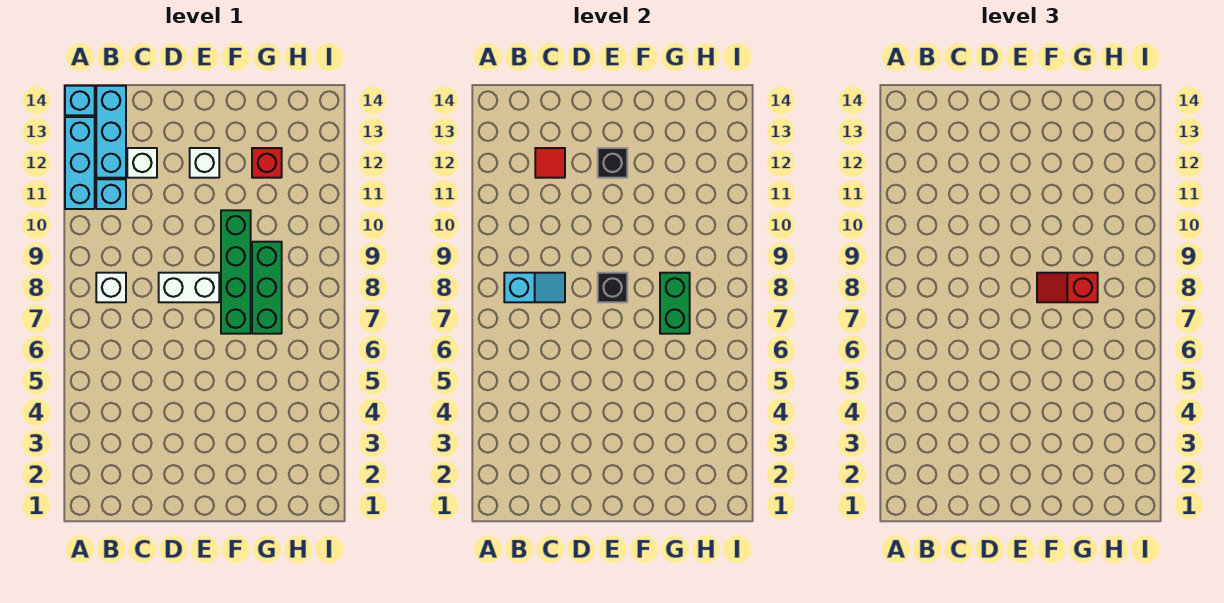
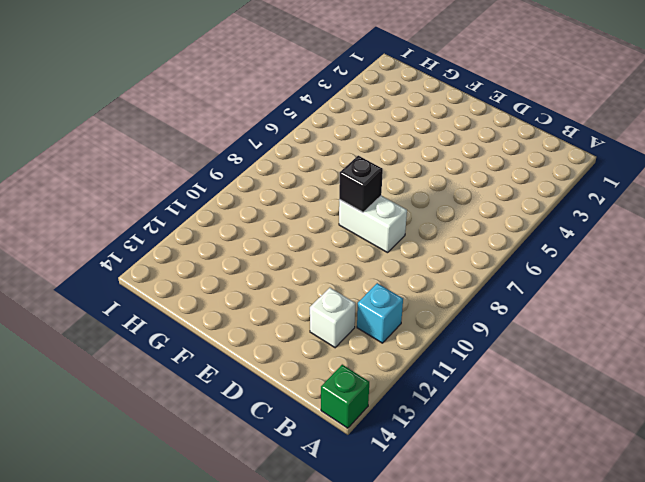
green 1x1 brick [321,365,369,428] -> cyan 1x1 brick [65,86,95,115]
none -> cyan 1x3 brick [65,117,95,209]
none -> white 1x1 brick [96,273,126,302]
none -> cyan 1x3 brick [96,86,126,178]

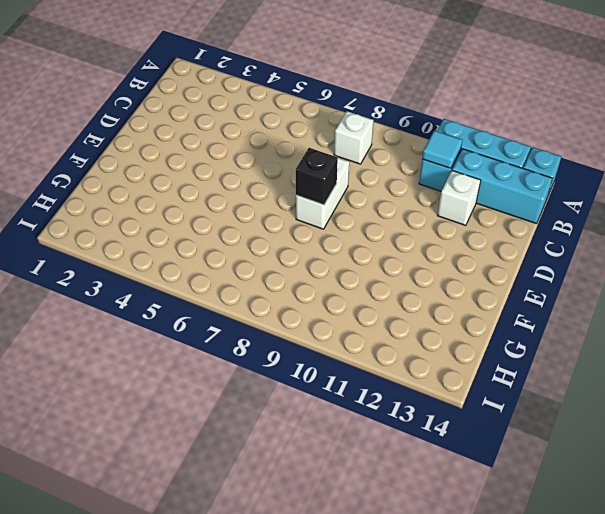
cyan 1x1 tile [422,131,462,168] -> none
none -> white 1x1 brick [190,148,219,178]
none -> green 1x4 brick [221,210,251,334]
none -> green 1x3 brick [252,242,282,334]

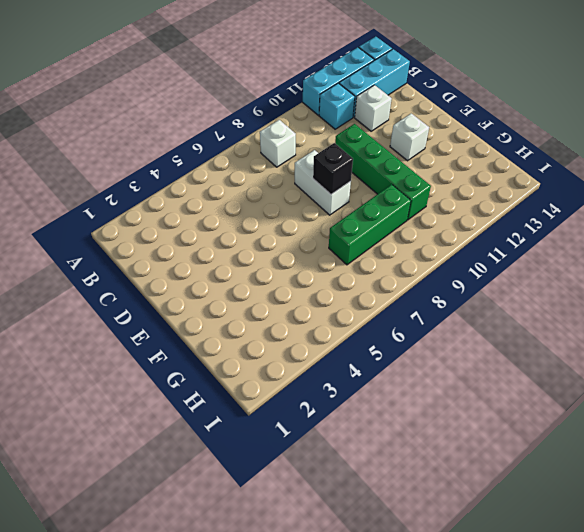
green 1x4 brick [335,124,431,220] -> green 1x4 brick turned to [221,210,251,334]
none -> red 1x1 brick [252,148,282,178]
none -> cyan 1x2 slope [504,273,565,302]
none -> red 1x1 tile [535,148,565,178]

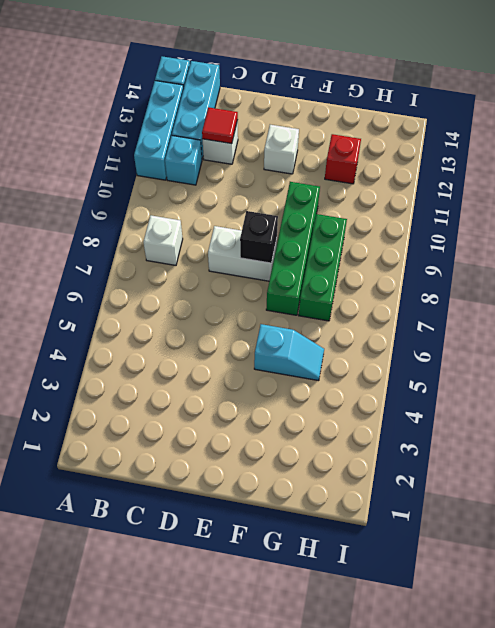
cyan 1x2 slope [254,324,324,381] -> cyan 1x2 slope moved to [504,273,565,302]
none -> black 1x1 brick [598,148,627,178]
none -> green 1x2 brick [660,273,690,334]
none -> red 1x2 slope [1037,273,1098,302]

